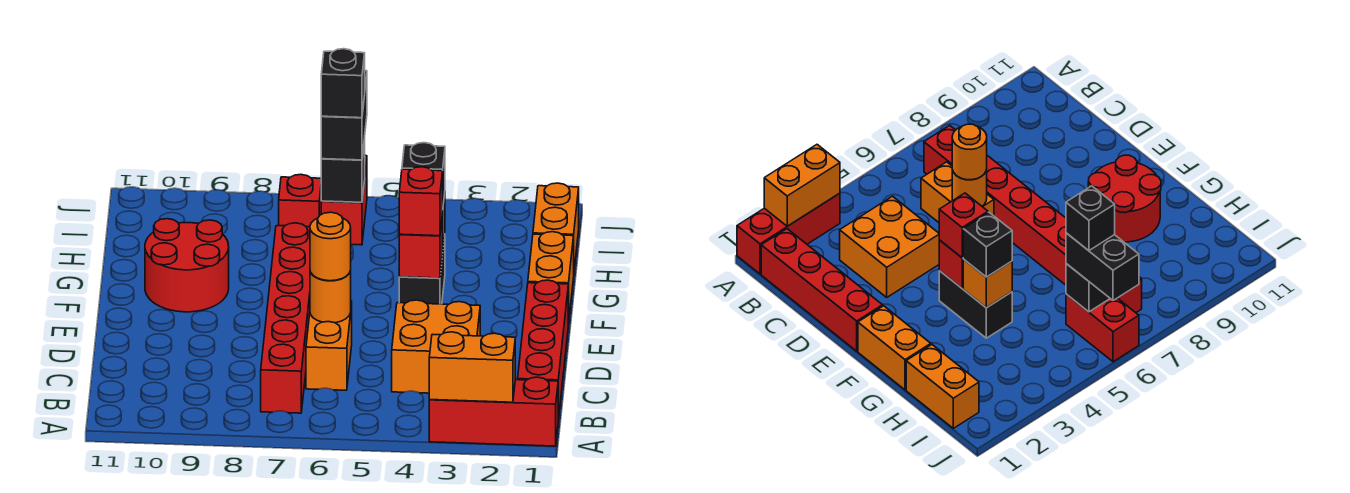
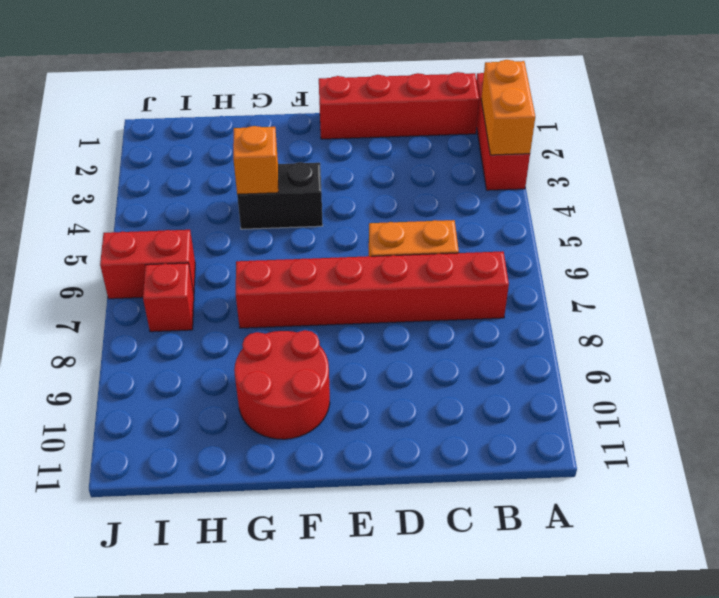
none -> orange 2x2 brick [392,300,480,393]
none -> orange 1x2 brick [528,232,574,325]
none -> orange 1x2 brick [533,183,579,269]

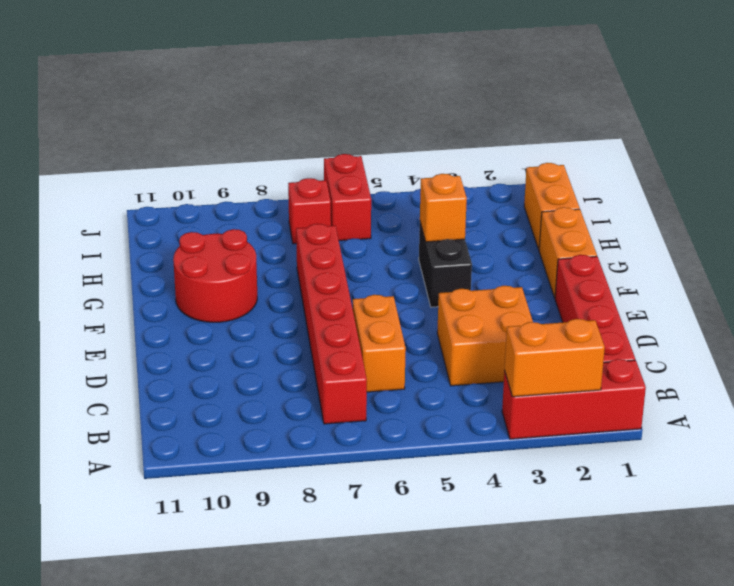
none -> orange 1x1 round brick [310,271,351,323]
none -> red 1x1 brick [399,214,443,278]
none -> black 1x1 brick [321,139,365,202]

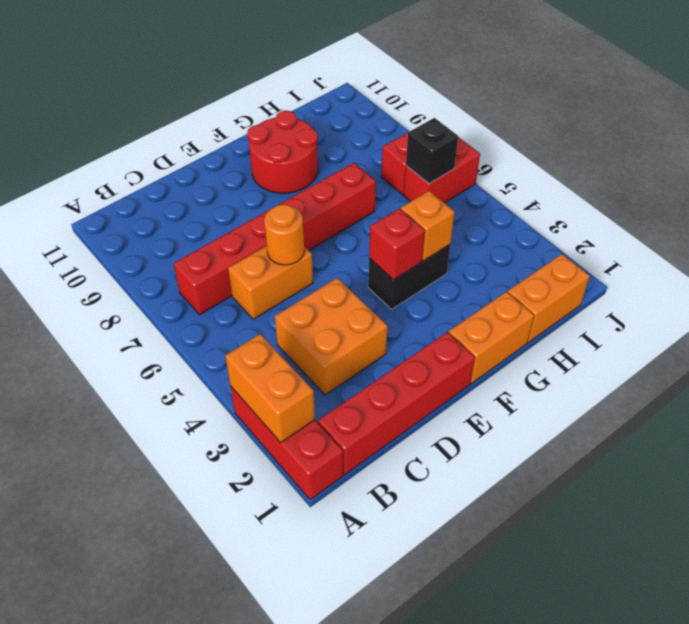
none -> orange 1x1 round brick [310,212,351,281]
none -> red 1x1 brick [399,167,443,236]
none -> black 1x1 brick [402,143,445,204]

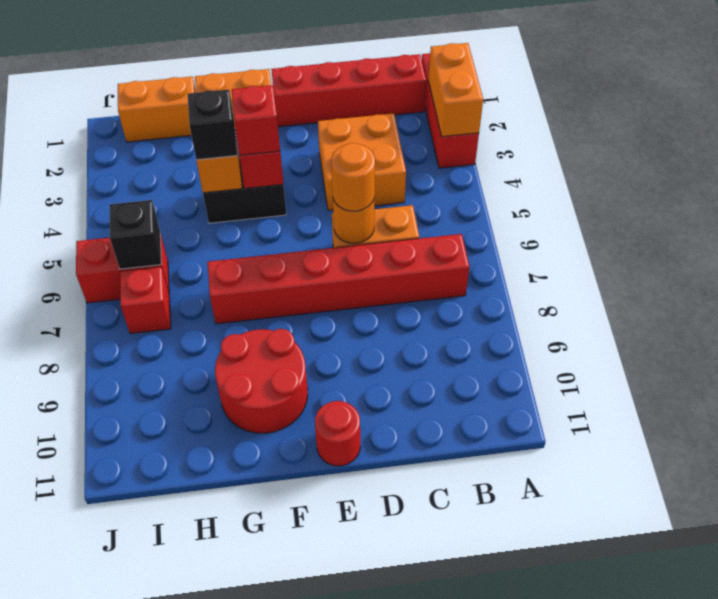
red 1x1 round brick [315,401,360,466] -> none
none -> black 1x2 brick [321,71,367,160]
none -> black 1x1 brick [321,49,365,118]

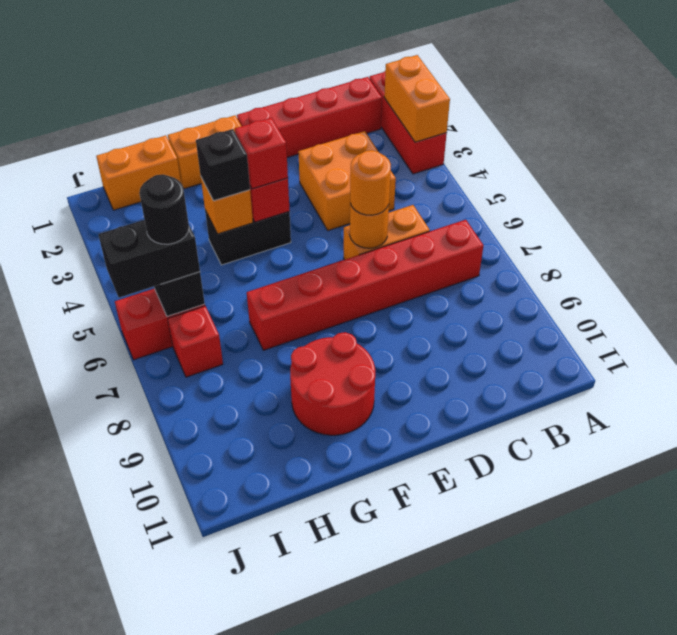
black 1x1 round brick [139,175,189,244] -> black 1x1 brick [321,49,365,118]

